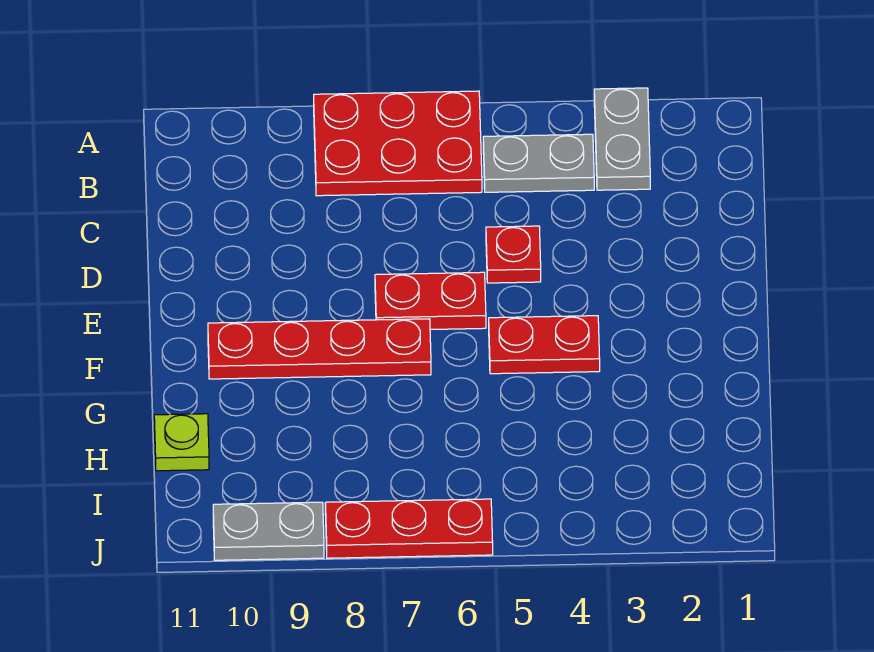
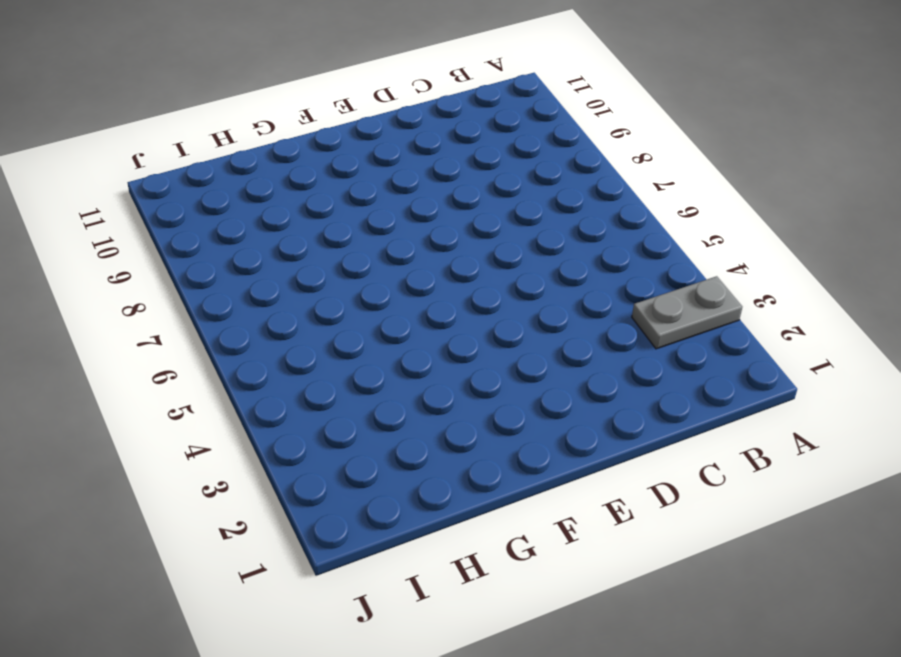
none -> red 2x3 plate [314,91,482,196]
none -> grey 1x2 plate [483,134,594,192]

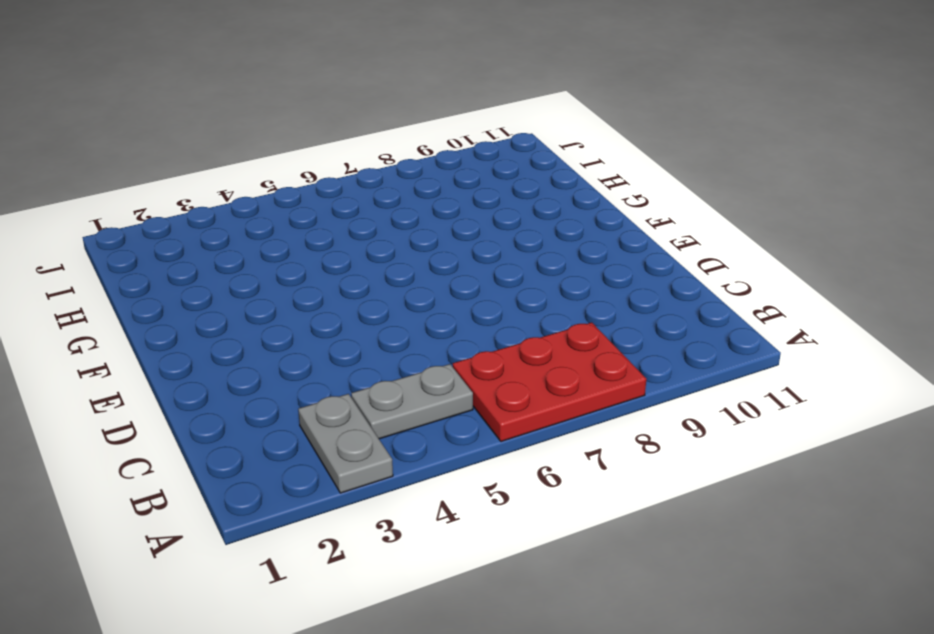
none -> red 1x1 plate [486,226,541,283]
none -> red 1x2 plate [375,272,486,329]

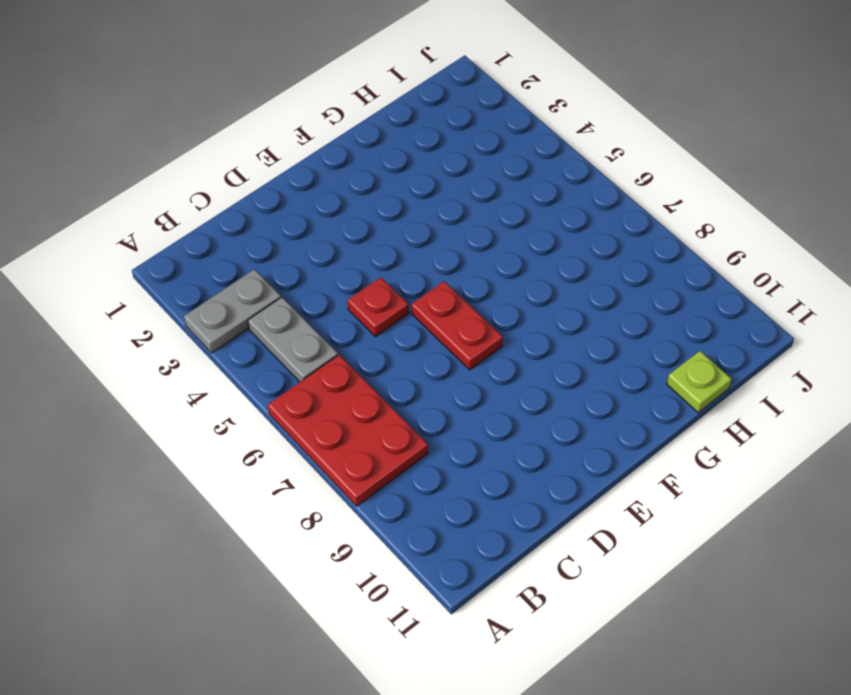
none -> red 1x2 plate [489,316,600,374]
none -> red 1x4 plate [208,319,431,379]

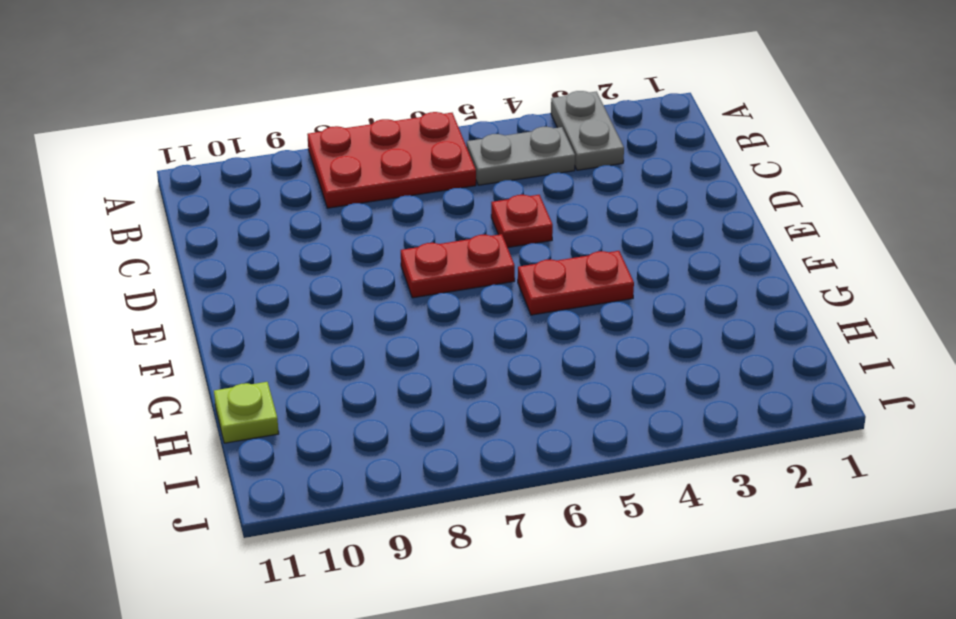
none -> red 1x4 plate [208,319,431,379]
none -> red 1x3 plate [325,499,493,558]

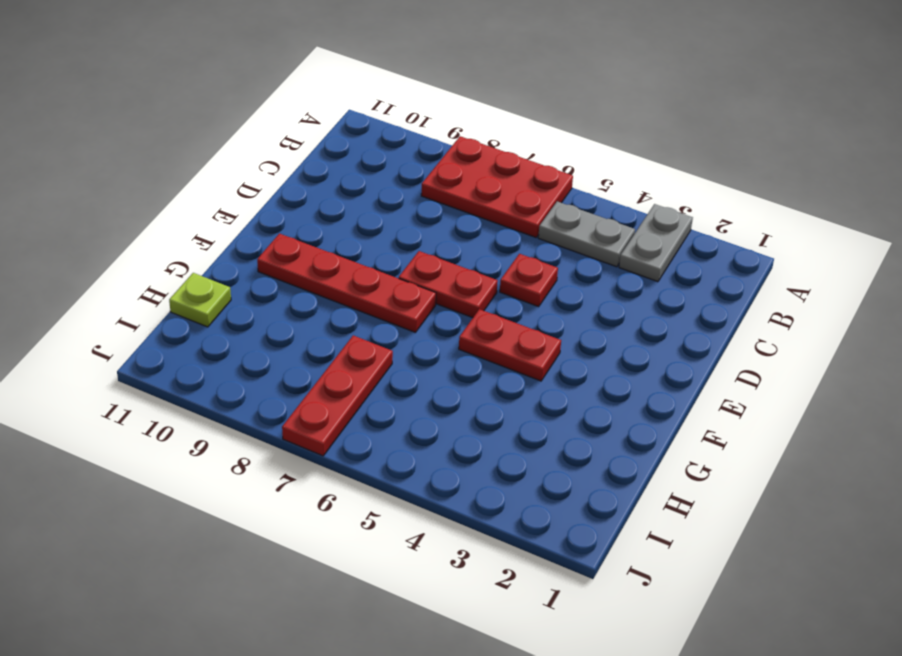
red 1x3 plate [282,335,393,456] -> red 1x3 plate turned to [325,499,493,558]
none -> grey 1x2 plate [213,502,324,560]

